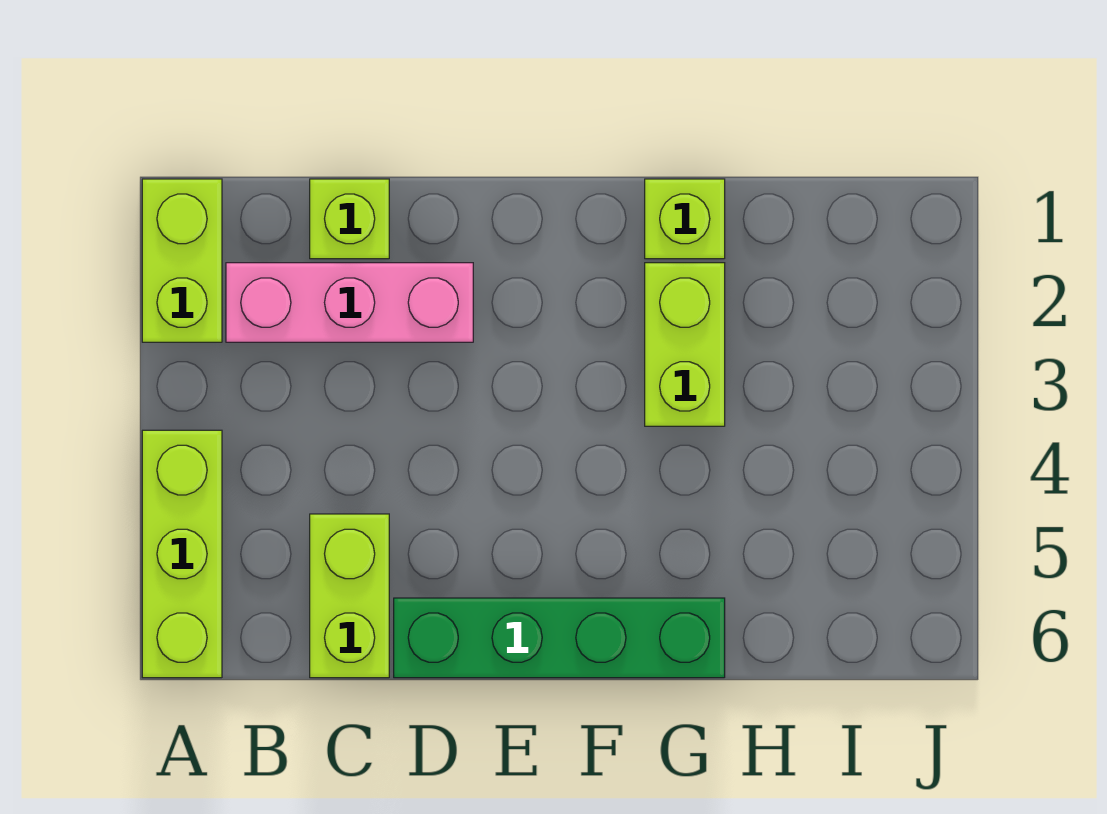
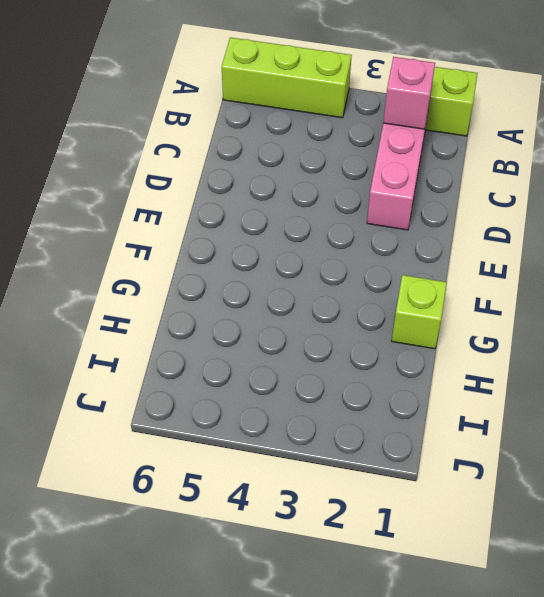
pink 1x1 brick [383,57,435,129] -> none
none -> lime 1x1 brick [310,179,389,259]
none -> lime 1x2 brick [310,514,389,678]

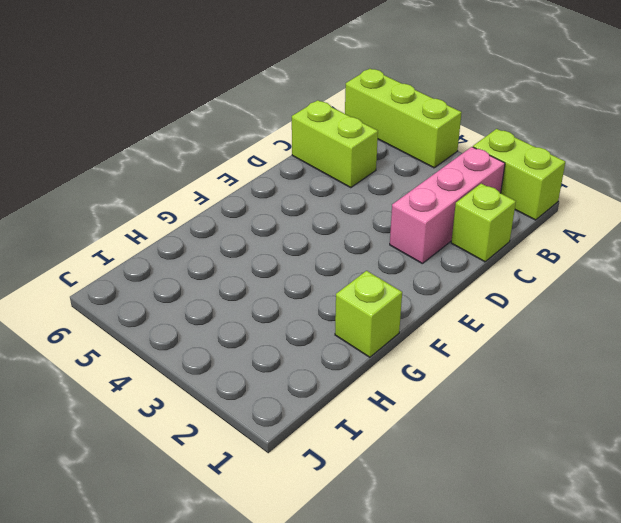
none -> green 1x4 brick [394,598,725,678]
none -> lime 1x2 brick [645,263,725,426]

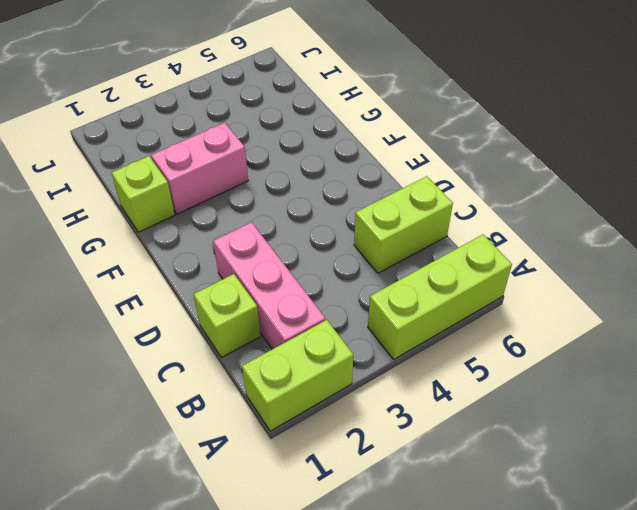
pink 1x2 brick [151,123,248,214] -> lime 1x2 brick [645,263,725,426]
none -> green 1x4 brick [394,598,725,678]

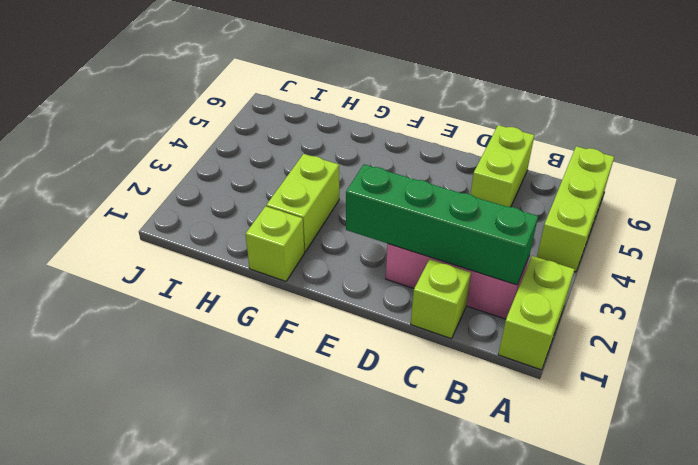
green 1x4 brick [346,164,538,285] -> green 1x4 brick moved to [394,598,725,678]

